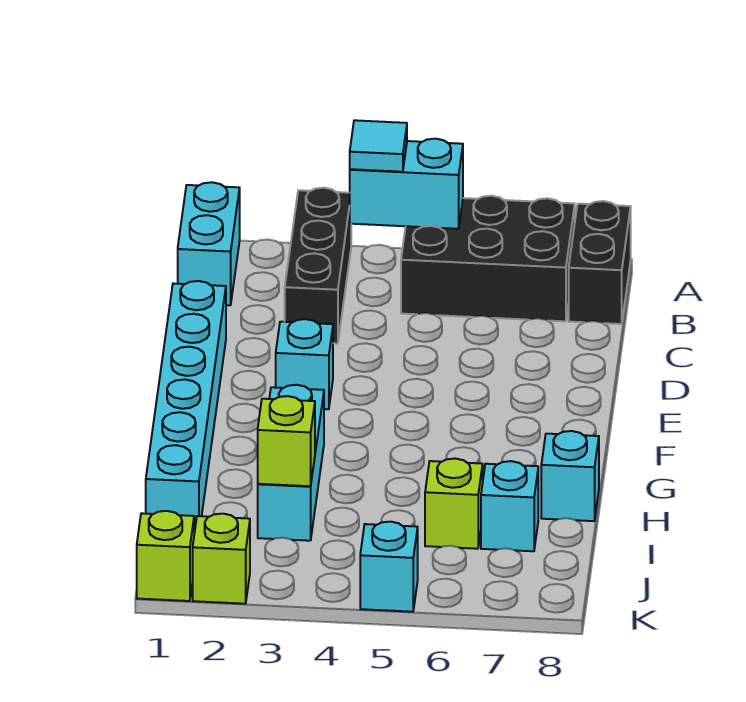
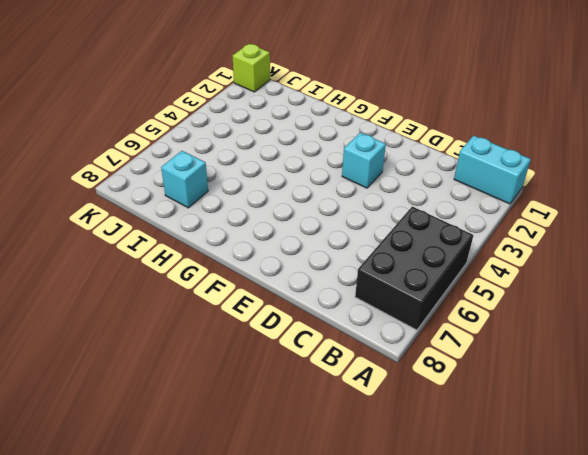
none -> black 1x3 brick [285,188,351,344]
none -> black 1x2 brick [569,201,631,324]
none -> cyan 1x6 brick [146,281,226,533]

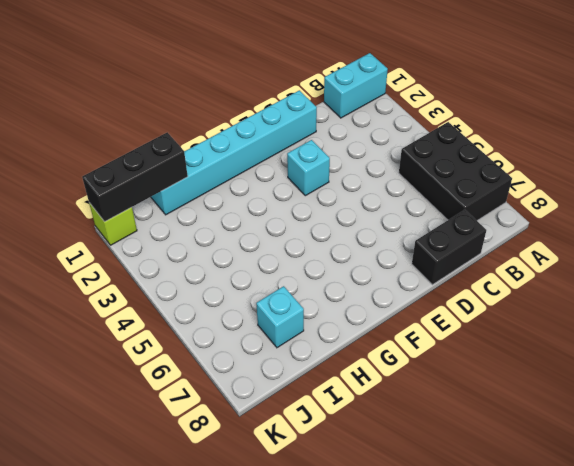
black 1x2 brick [412,210,486,285] -> black 1x2 brick moved to [569,201,631,324]
black 1x3 brick [82,132,188,222] -> black 1x3 brick moved to [285,188,351,344]
none -> cyan 1x3 brick [258,385,324,541]
none -> cyan 1x1 brick [541,431,599,521]
none -> lime 1x1 brick [425,459,483,549]

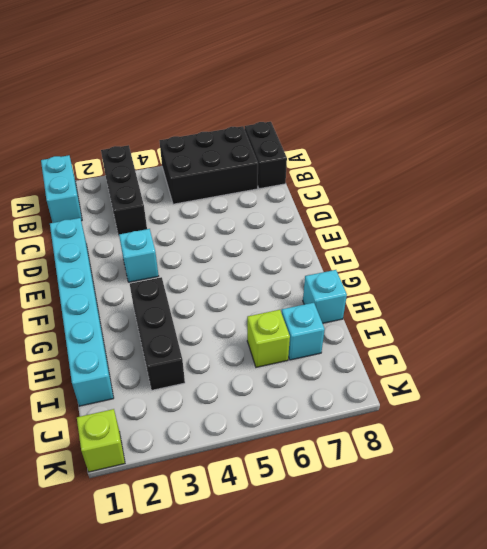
black 1x3 brick [130,277,185,390] -> cyan 1x3 brick [258,385,324,541]
none -> lime 1x1 brick [193,514,250,604]
none -> cyan 1x1 brick [360,522,418,612]
none -> cyan 1x2 brick [350,139,463,229]

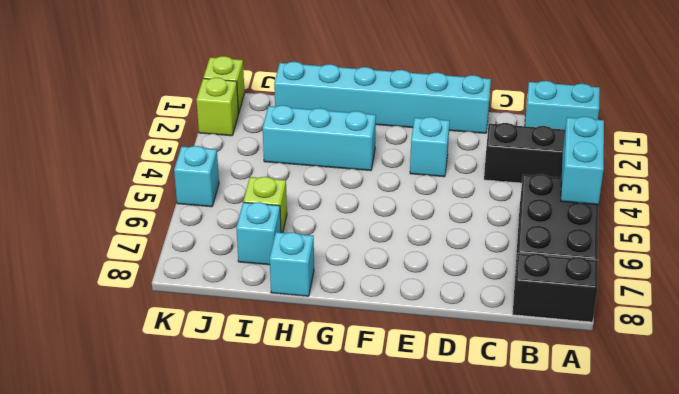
none -> lime 1x1 brick [258,396,315,486]
none -> cyan 1x1 tile [350,120,407,172]

